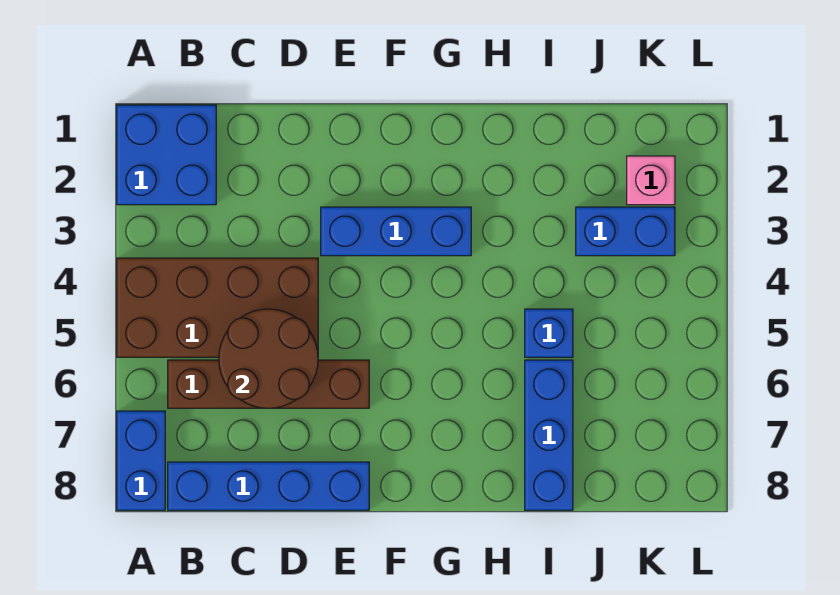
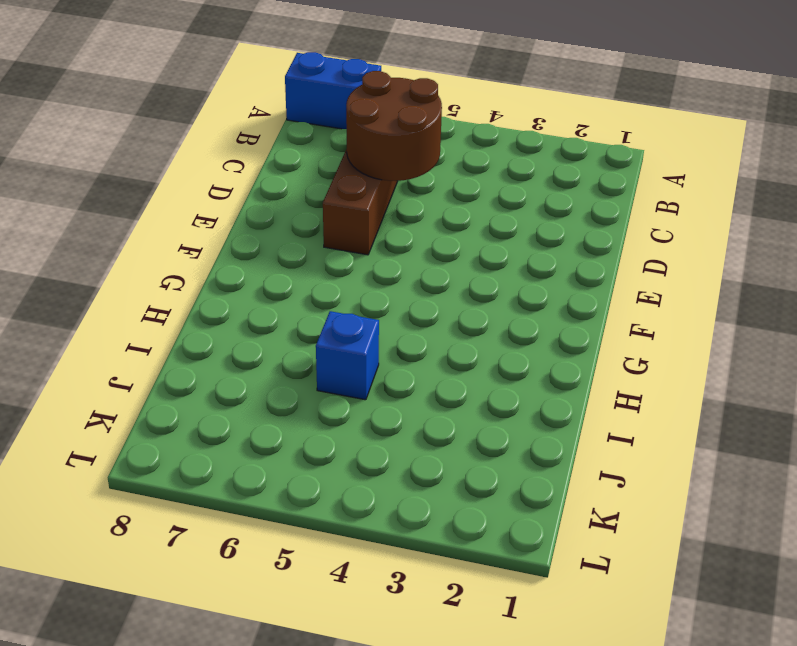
none -> blue 2x2 brick [117,105,216,205]
none -> brown 2x4 brick [117,258,318,357]

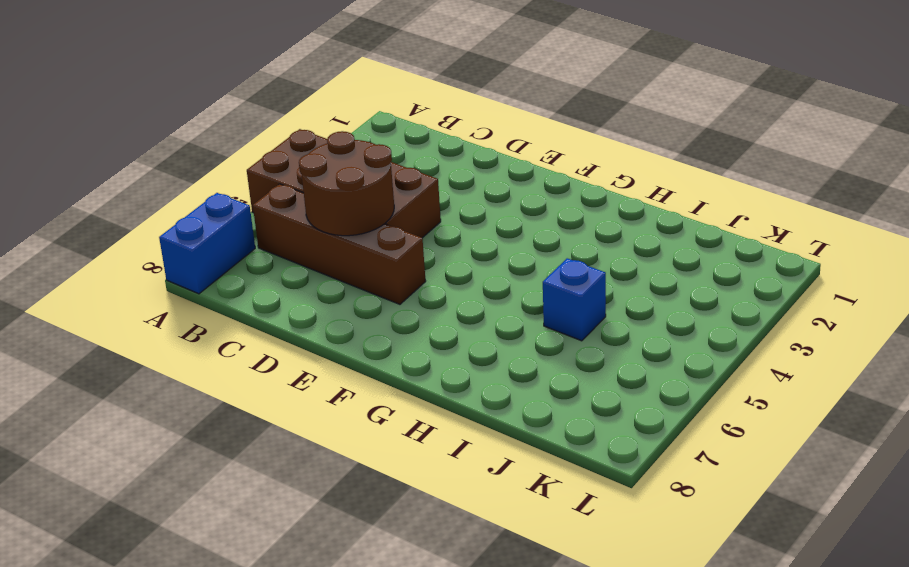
none -> blue 2x2 brick [117,105,216,205]
none -> blue 1x4 brick [168,462,369,510]

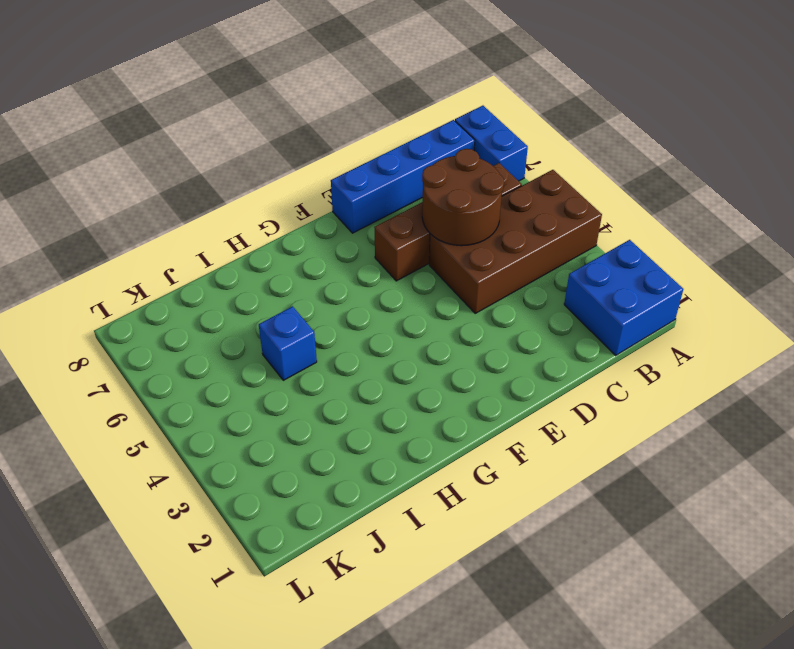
none -> blue 1x3 brick [321,207,471,256]
none -> blue 1x3 brick [525,360,573,510]

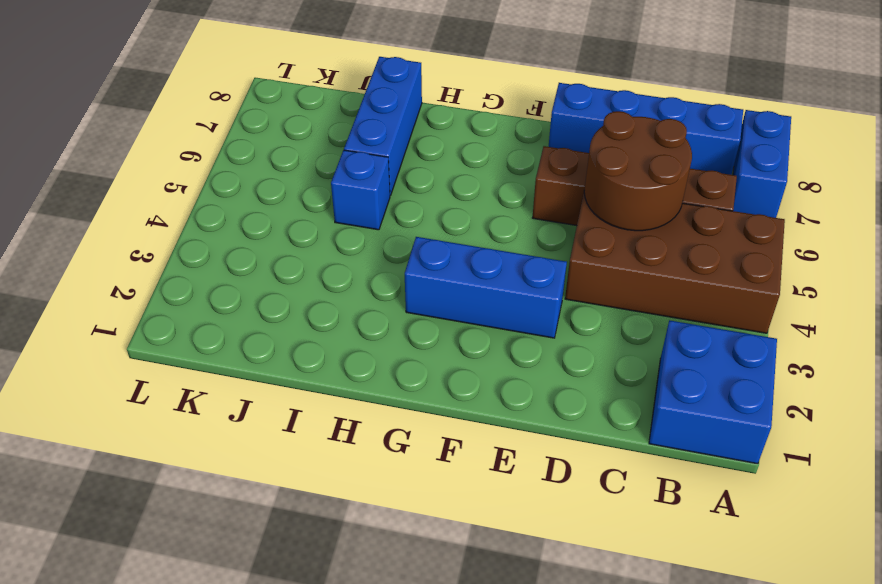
none -> blue 1x2 brick [576,207,675,256]
none -> pink 1x1 brick [627,156,675,205]

